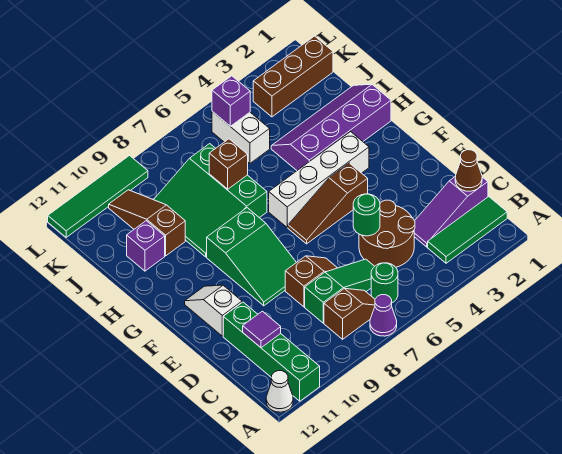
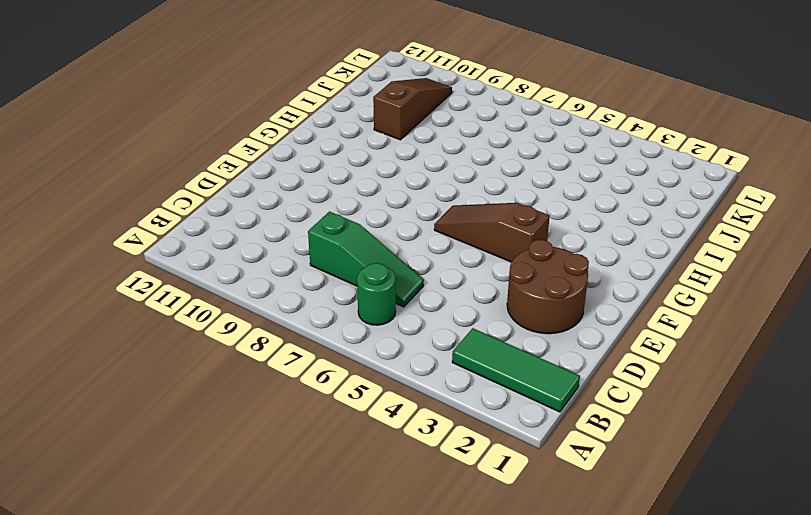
brown 2x2 round brick [507,240,589,334] -> brown 2x2 round brick moved to [359,200,415,267]
none -> purple 1x1 cone [370,295,397,336]
none -> green 1x4 brick [223,302,320,401]
none -> white 1x1 cone [266,371,293,412]

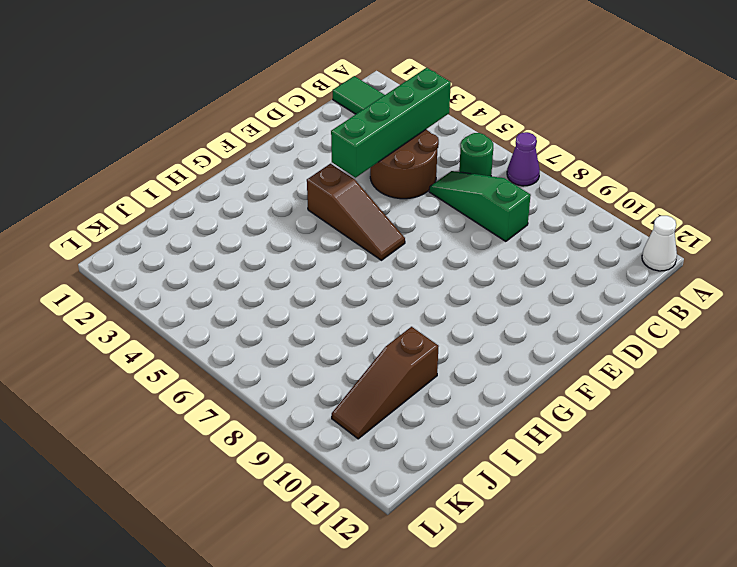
green 1x4 brick [331,68,451,178] -> green 1x4 brick moved to [223,302,320,401]
none -> brown 1x2 slope [324,289,375,339]
none -> purple 1x3 slope [414,176,488,247]
none -> brown 1x2 slope [285,256,337,307]

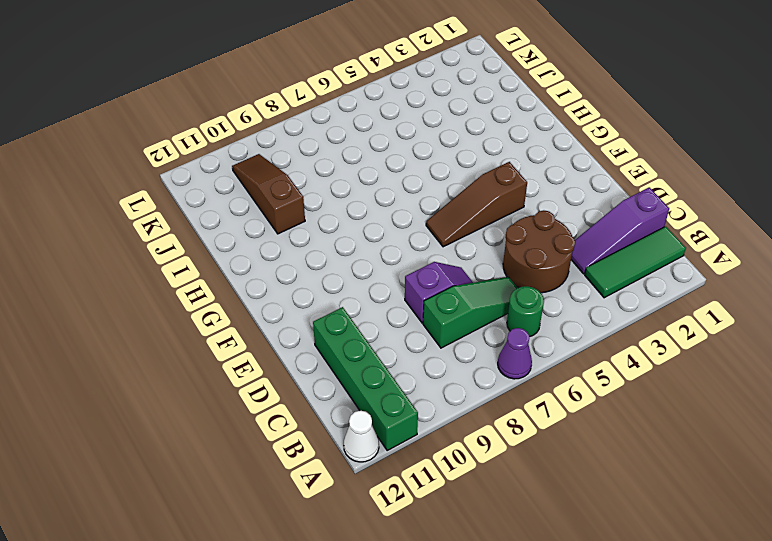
purple 1x2 slope [405,262,473,323] -> brown 1x2 slope [285,256,337,307]
none -> brown 1x2 slope [324,289,375,339]
none -> green 2x3 slope [207,208,296,306]
none -> white 1x2 slope [185,285,242,336]

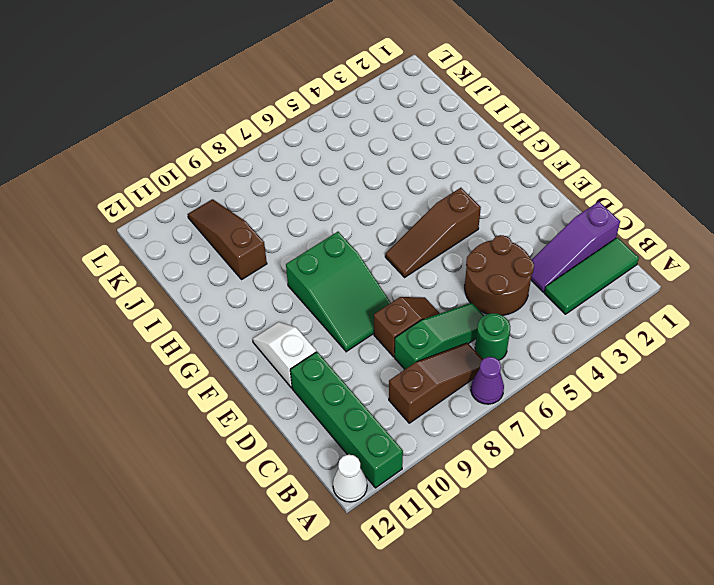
brown 1x3 slope [389,343,483,423] -> brown 1x2 slope [324,289,375,339]
none -> white 1x4 brick [269,132,369,227]
none -> purple 2x4 slope [271,84,391,170]
none -> green 3x3 slope [154,144,267,257]

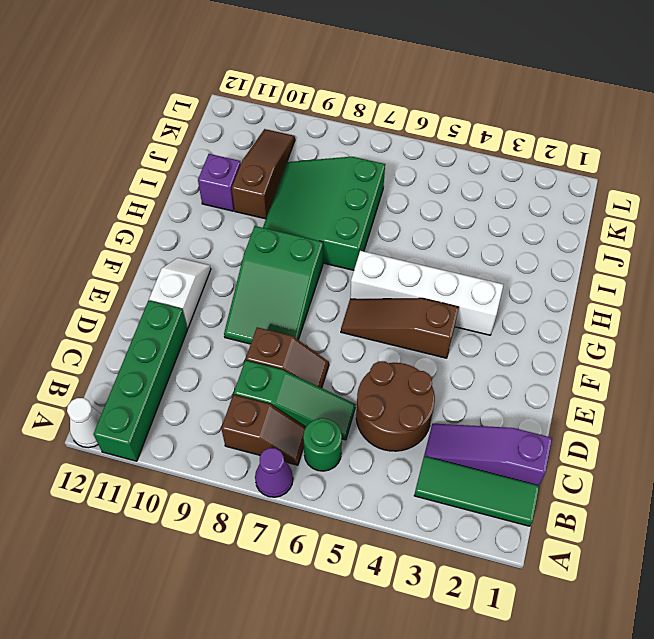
none -> purple 2x4 slope [271,84,391,170]
none -> white 1x2 brick [212,111,270,164]
none -> brown 1x3 brick [253,36,333,117]

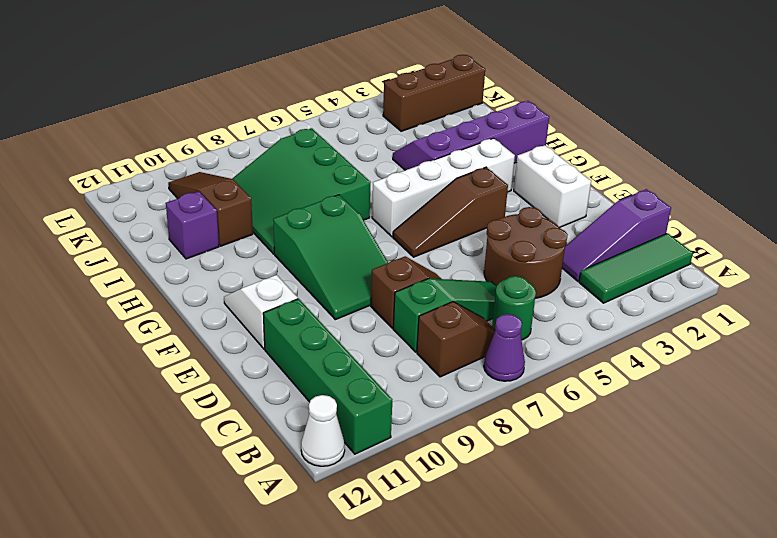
white 1x2 brick [514,145,591,228] -> white 1x2 brick moved to [212,111,270,164]
none -> green 1x4 tile [48,156,148,237]
none -> brown 1x1 cone [455,150,482,191]
none -> purple 1x1 tile [243,311,281,348]

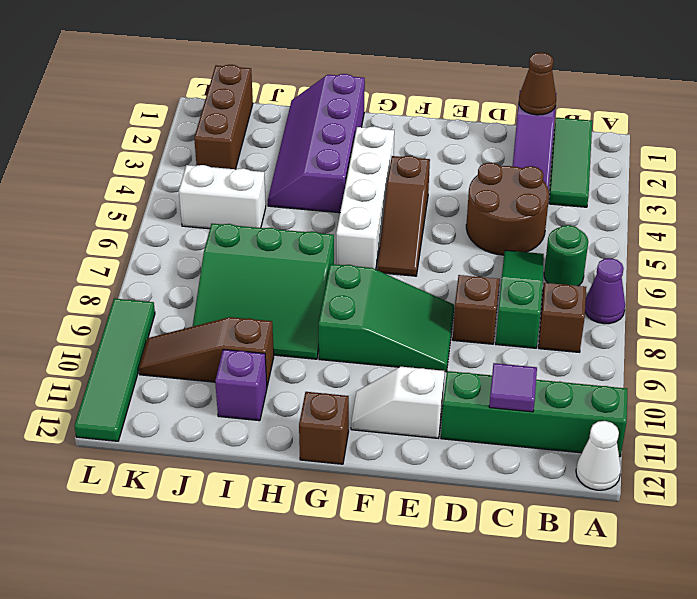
brown 1x1 brick [299,392,349,464] -> brown 1x1 brick moved to [209,139,248,189]
none -> green 1x1 round brick [353,194,380,236]
none -> purple 1x1 brick [212,76,250,126]

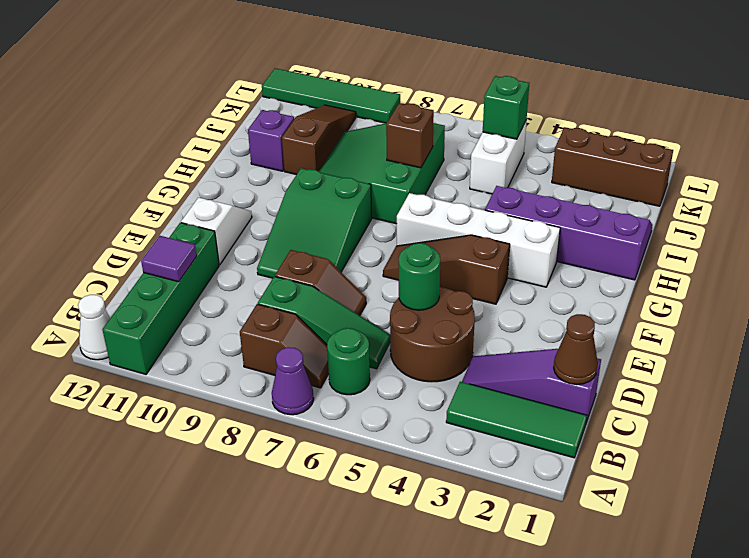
green 1x1 brick [483,76,529,139] -> purple 1x1 brick [212,76,250,126]

